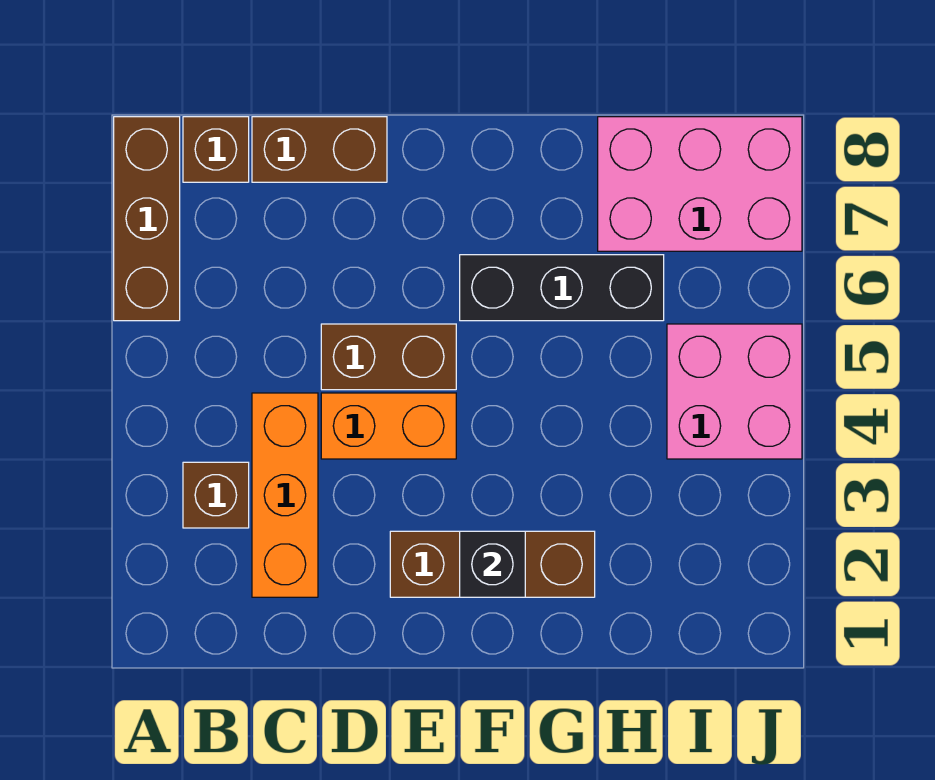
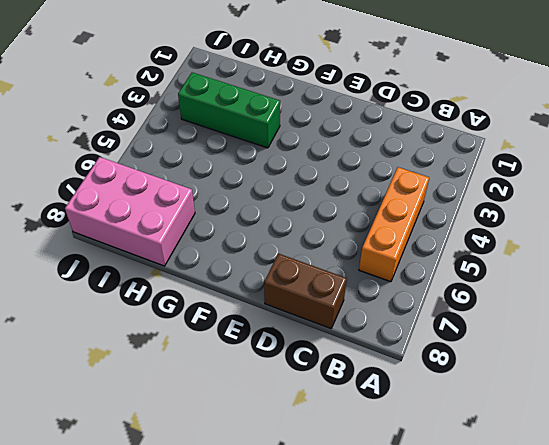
orange 1x3 brick [359,167,429,282] -> orange 1x3 brick moved to [252,393,318,597]
green 1x3 brick [178,72,280,148] -> none
none -> brown 1x3 brick [114,117,180,321]
none -> brown 1x1 brick [183,462,249,528]
none -> brown 1x1 brick [183,117,249,182]

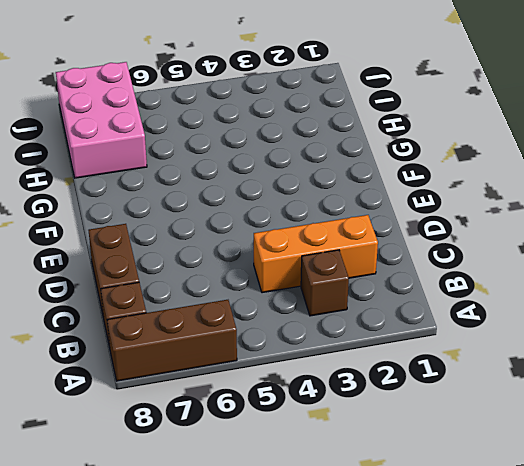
none -> orange 1x2 brick [321,393,456,459]
none -> brown 1x2 brick [321,324,456,390]
none -> brown 1x3 brick [390,531,595,597]

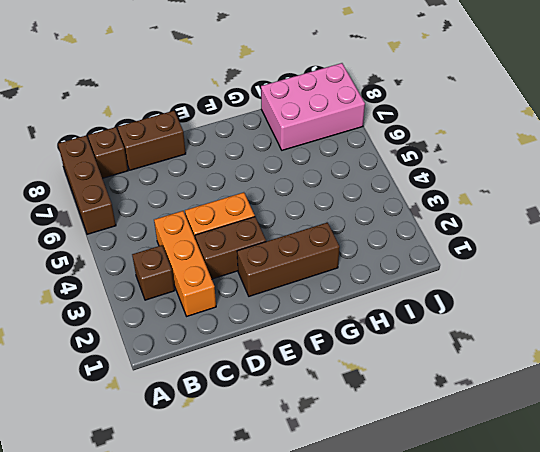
brown 1x2 brick [195,217,266,279] -> brown 1x2 brick moved to [321,324,456,390]
none -> black 1x3 brick [460,255,664,321]
none -> pink 2x2 brick [667,324,802,459]
none -> black 1x1 brick [460,531,525,597]

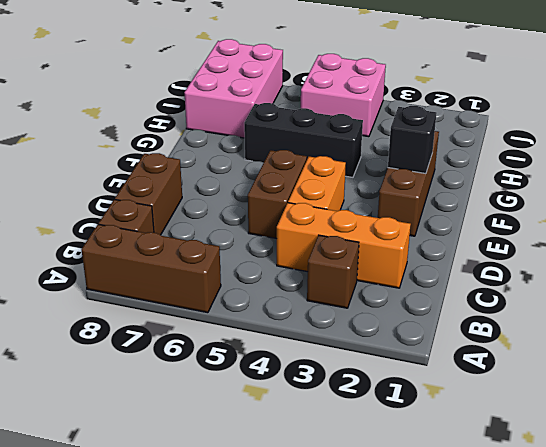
black 1x3 brick [244,103,363,177] -> black 1x3 brick turned to [460,255,664,321]

